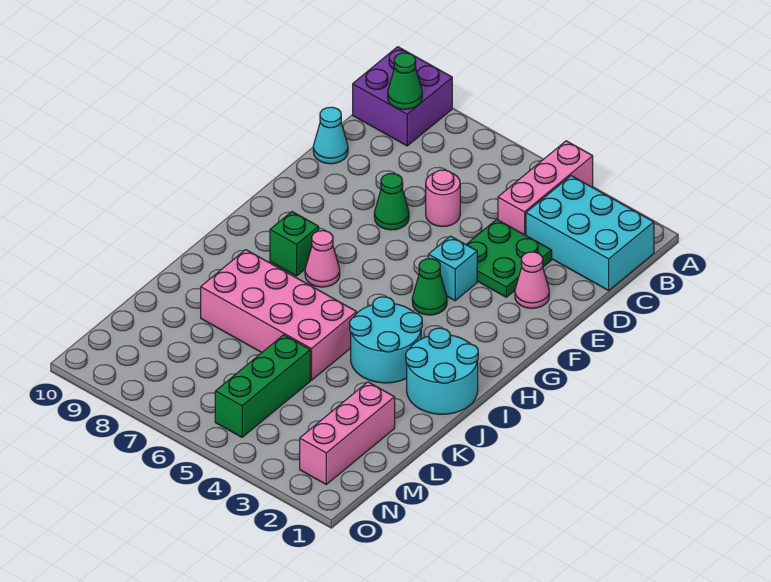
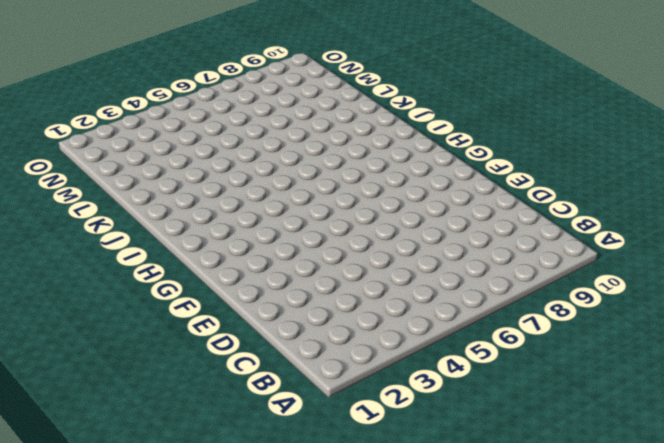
none -> pink 1x3 brick [498,141,593,235]
none -> purple 2x2 brick [353,47,452,146]
none -> cyan 2x3 brick [526,176,654,290]

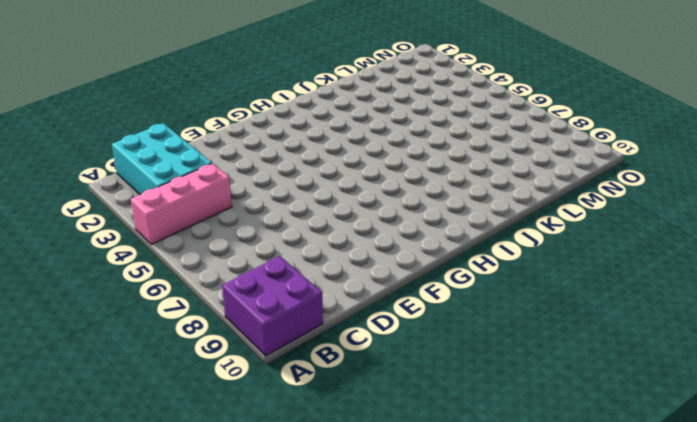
none -> green 2x2 plate [466,219,552,297]
none -> pink 1x1 round brick [426,170,460,227]
none -> cyan 1x1 cone [313,107,348,164]

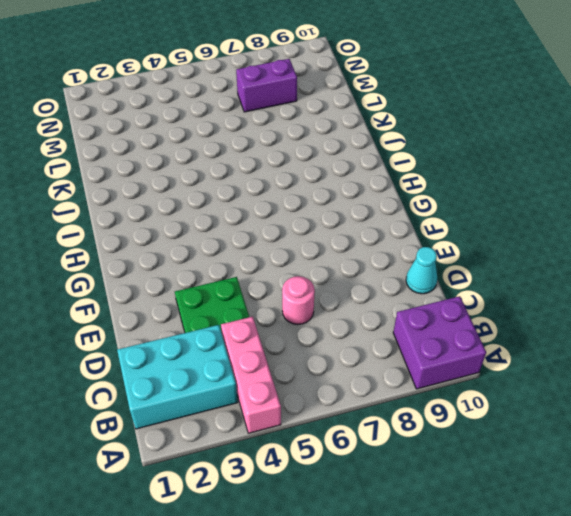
purple 1x2 brick [236,59,297,112] -> none
none -> pink 1x1 cone [515,252,549,308]
none -> green 1x1 cone [374,174,409,230]
none -> cyan 1x1 brick [428,236,477,301]

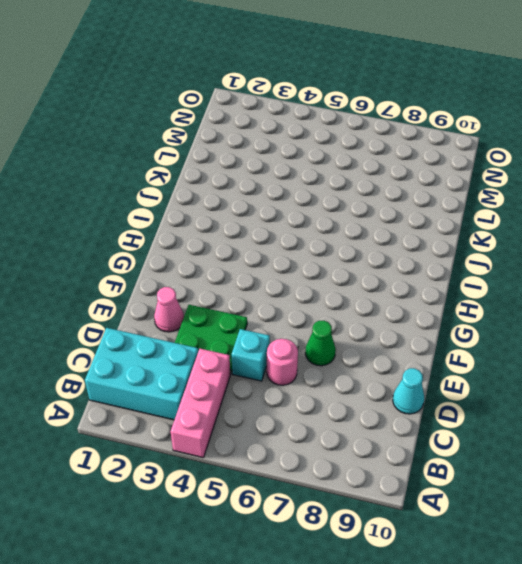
cyan 1x1 brick [232,329,270,381] -> cyan 1x1 brick moved to [428,236,477,301]
none -> purple 2x2 brick [353,47,452,146]
none -> green 1x1 cone [412,259,447,315]
none -> pink 1x1 cone [305,231,340,287]

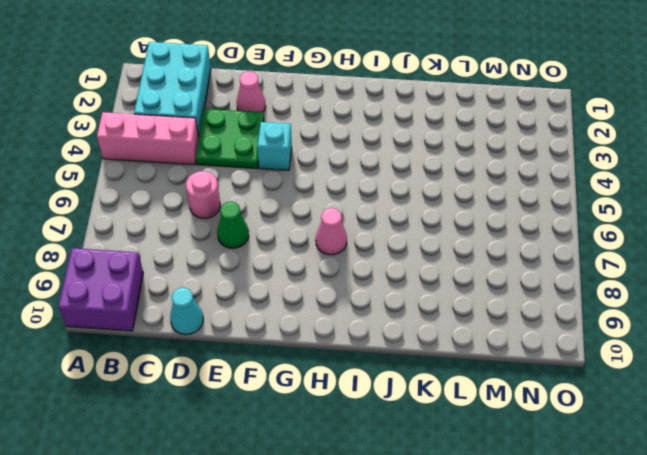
none -> green 1x1 cone [412,259,447,315]
none -> green 1x1 brick [270,212,319,276]
none -> cyan 2x2 round brick [406,328,478,414]

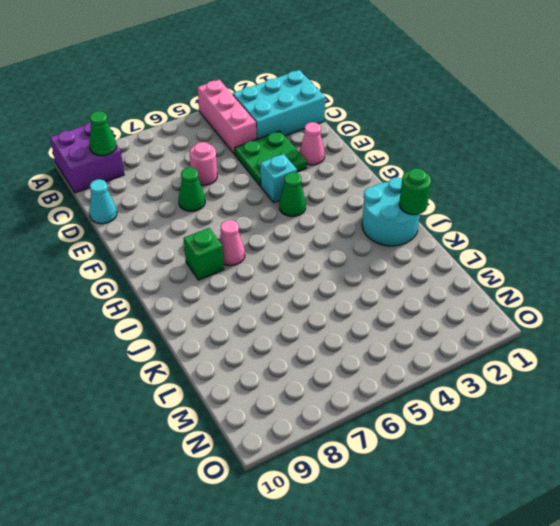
green 1x1 round brick [399,168,431,215] -> none
none -> cyan 2x2 round brick [350,297,422,383]
none -> pink 2x4 brick [201,250,357,380]
none -> pink 1x3 brick [300,382,395,484]

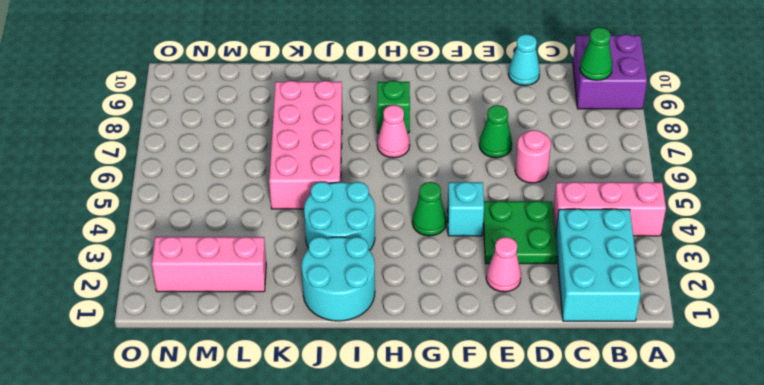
none -> green 1x3 brick [215,335,310,437]

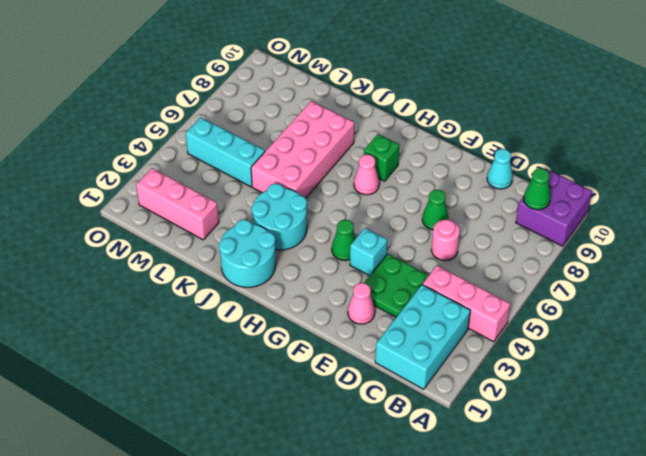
cyan 1x3 brick [186,117,265,187] -> green 1x3 brick [215,335,310,437]

